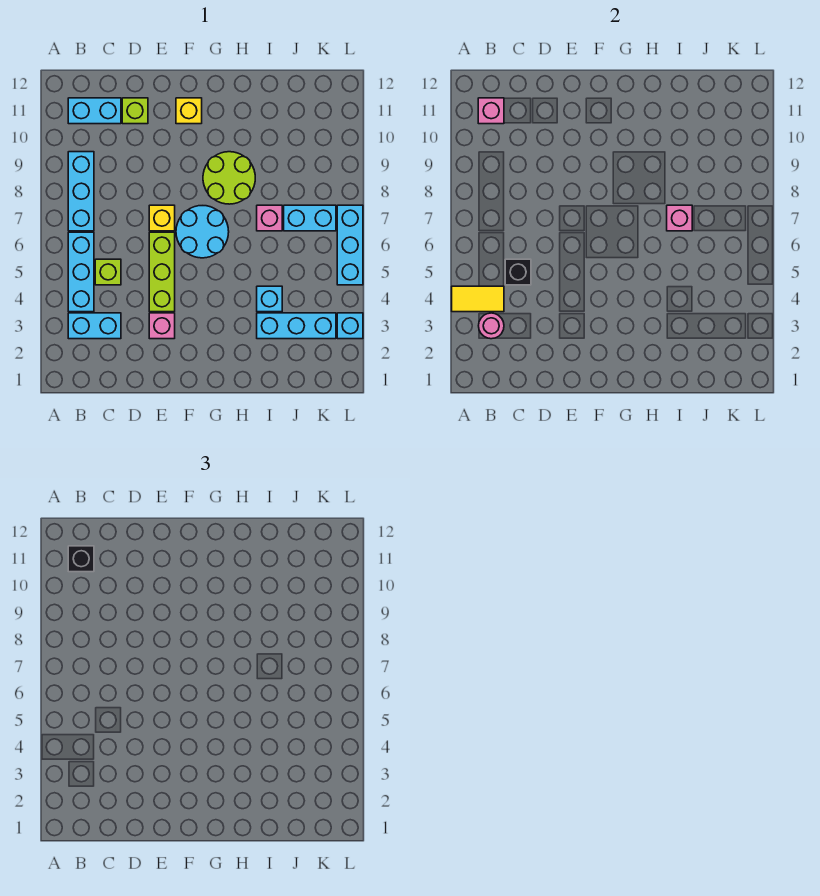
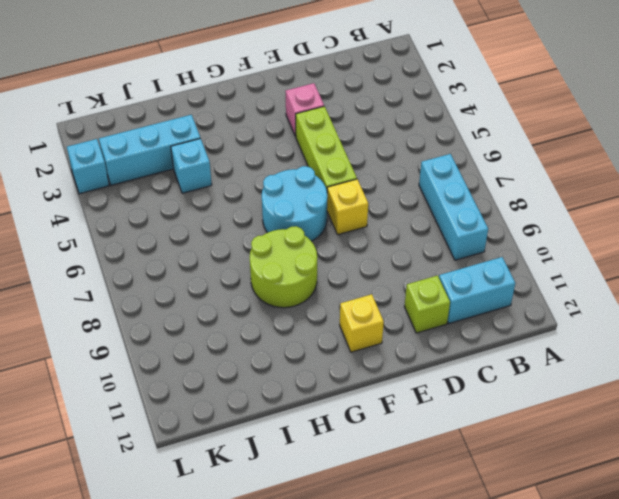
none -> cyan 1x2 brick [68,313,121,339]
none -> cyan 1x3 brick [68,232,94,312]
none -> lime 1x1 brick [95,259,121,285]

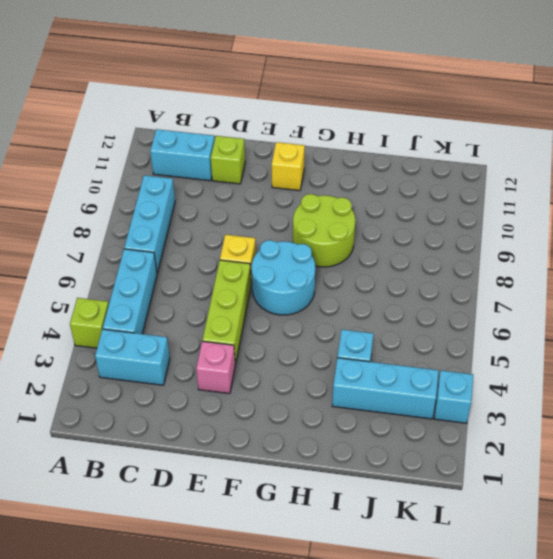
lime 1x1 brick [70,298,109,348] -> lime 1x1 brick moved to [95,259,121,285]
none -> pink 1x1 brick [257,205,282,231]
none -> cyan 1x2 brick [284,205,336,231]
none -> cyan 1x3 brick [337,205,363,285]

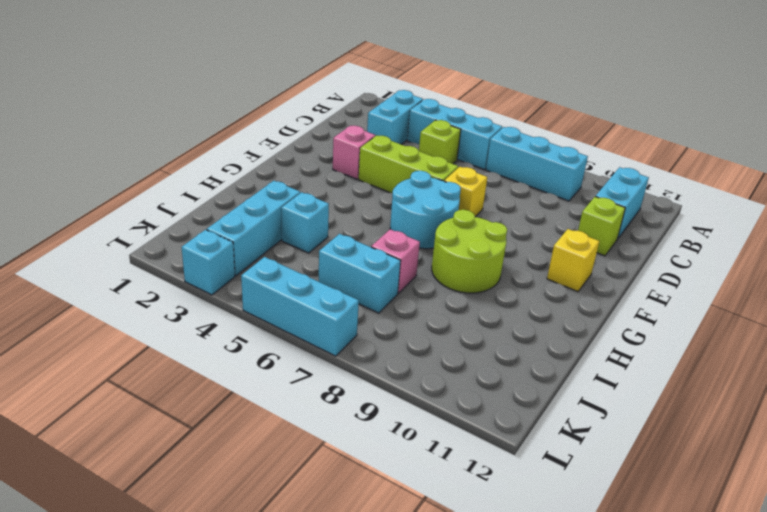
cyan 1x2 brick [319,234,401,313] -> cyan 1x2 brick turned to [284,205,336,231]
none -> yellow 1x2 tile [452,286,504,312]
none -> pink 1x1 round brick [479,313,504,339]
none -> pink 1x1 brick [478,98,504,124]

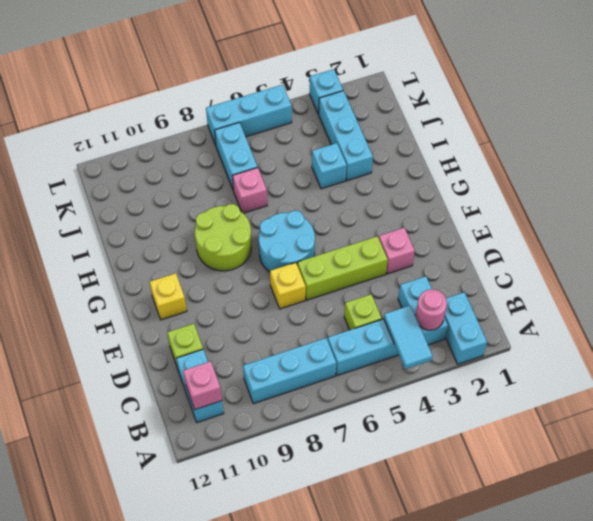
cyan 1x2 brick [444,292,487,364] -> none
cyan 1x2 tile [384,305,433,369] -> yellow 1x2 tile [452,286,504,312]
none -> black 1x1 brick [505,259,531,285]
none -> pink 1x1 brick [667,205,692,231]
none -> black 1x1 brick [68,546,94,572]

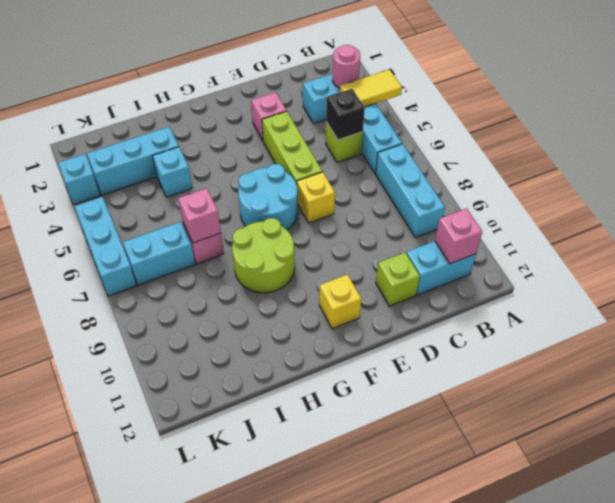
none -> black 1x1 brick [68,546,94,572]

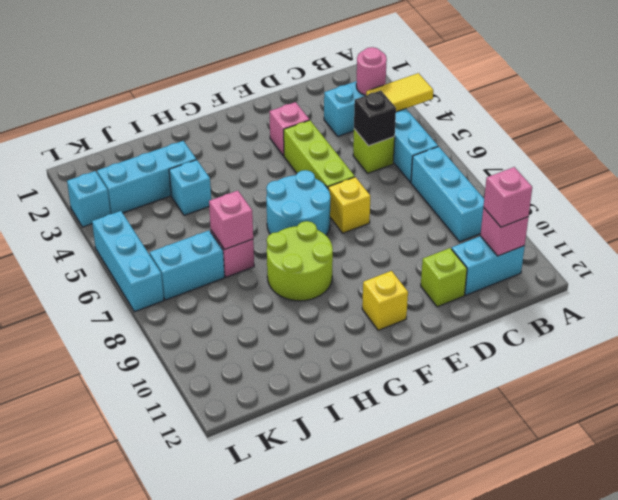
pink 1x1 brick [483,167,532,227] -> black 1x1 brick [68,546,94,572]

